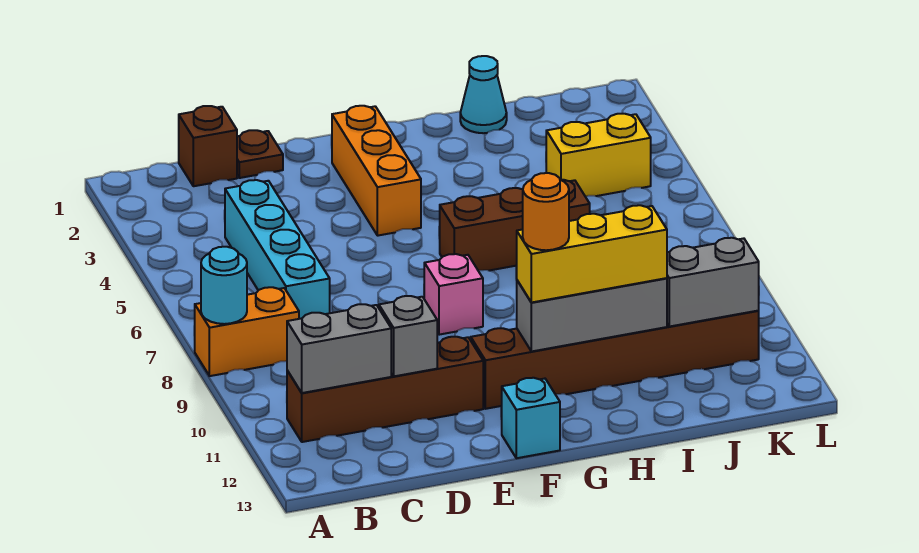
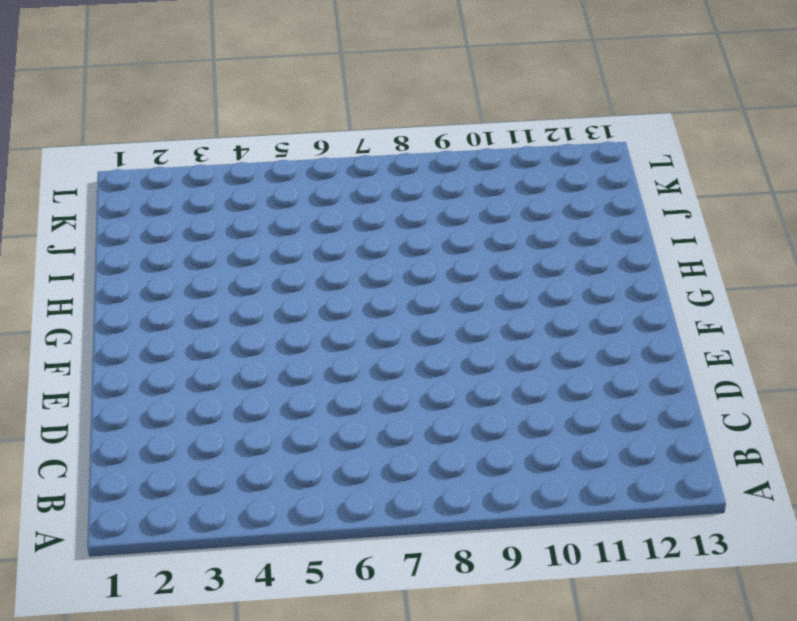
none -> orange 1x2 brick [194,287,299,376]
none -> brown 1x4 brick [287,337,483,442]
none -> brown 1x1 brick [179,106,237,186]

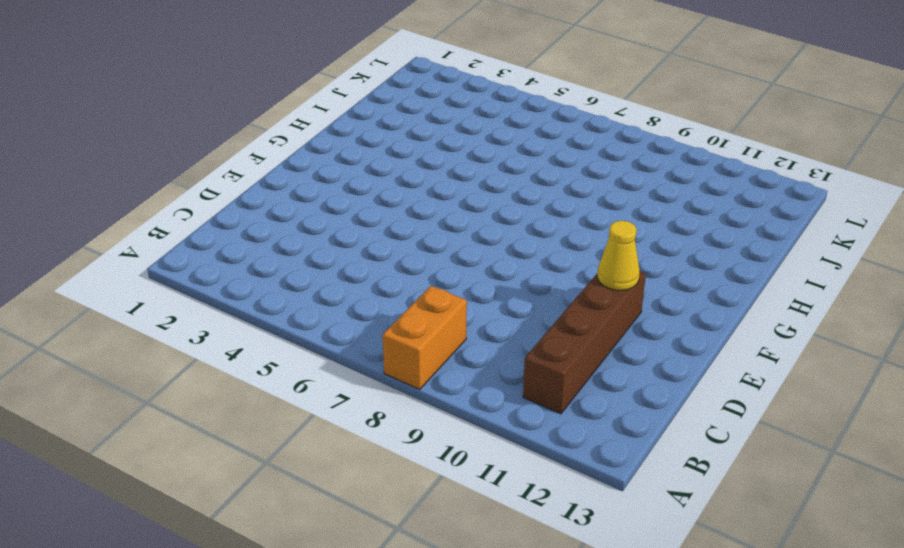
yellow 1x1 cone [598,221,640,290] -> none
none -> brown 1x1 brick [179,106,237,186]
none -> cyan 1x4 brick [225,180,330,319]
none -> brown 1x1 plate [237,130,283,178]

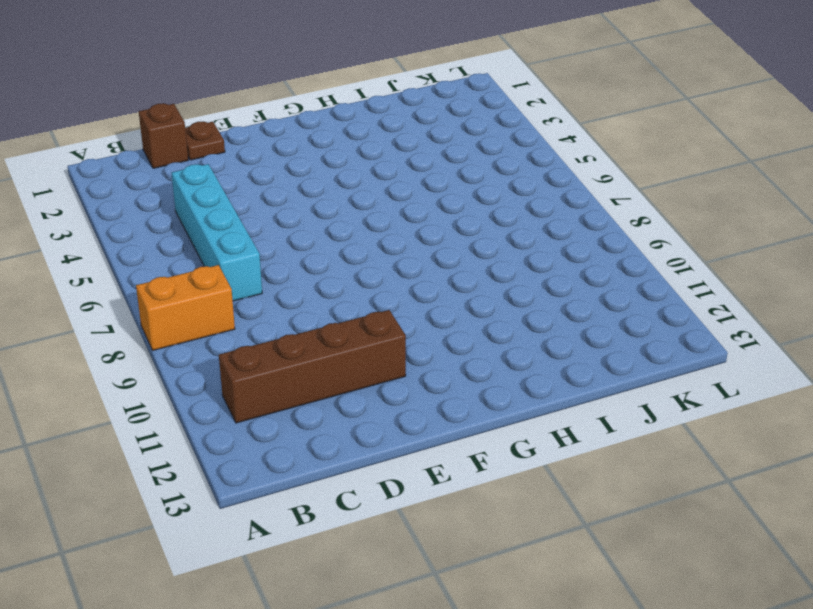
none -> orange 1x3 brick [332,106,421,236]
none -> pink 1x1 brick [424,254,483,335]
none -> brown 1x6 brick [471,310,759,409]

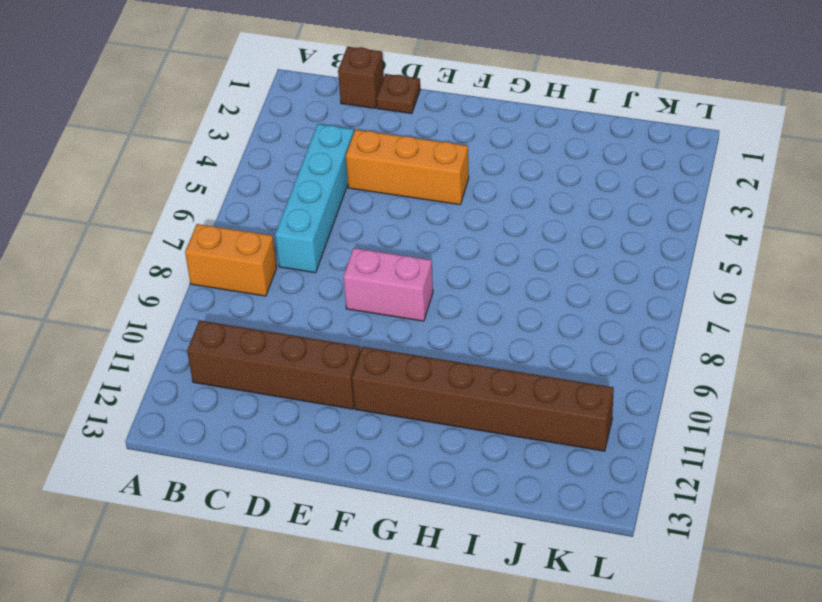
orange 1x3 brick [346,130,469,205] -> orange 1x3 brick turned to [332,106,421,236]
pink 1x2 brick [343,248,433,321] -> pink 1x1 brick [424,254,483,335]
none -> cyan 1x1 brick [502,378,560,458]
none -> brown 1x3 brick [440,180,590,271]
none -> cyan 1x1 cone [460,56,507,133]

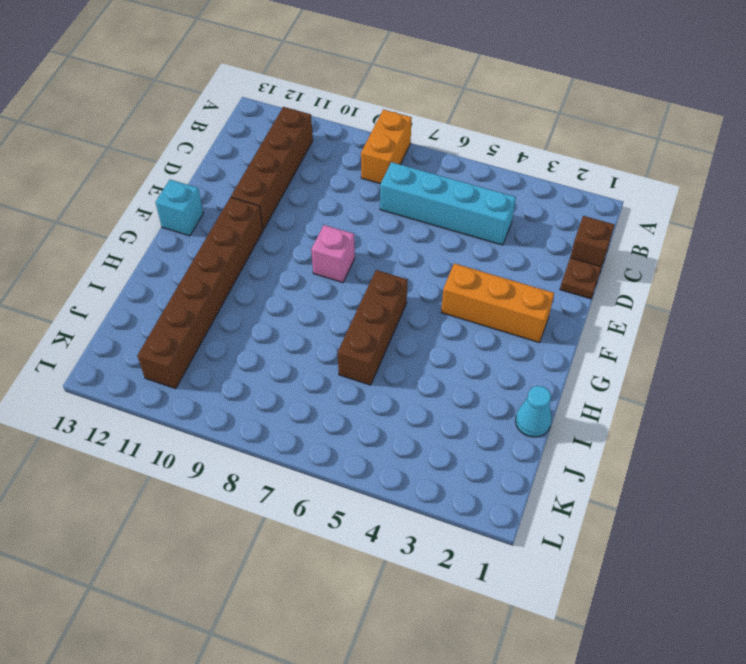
none -> yellow 1x2 brick [546,113,651,196]
none -> cyan 1x1 round brick [201,247,247,324]
none -> grey 1x2 brick [287,304,391,393]

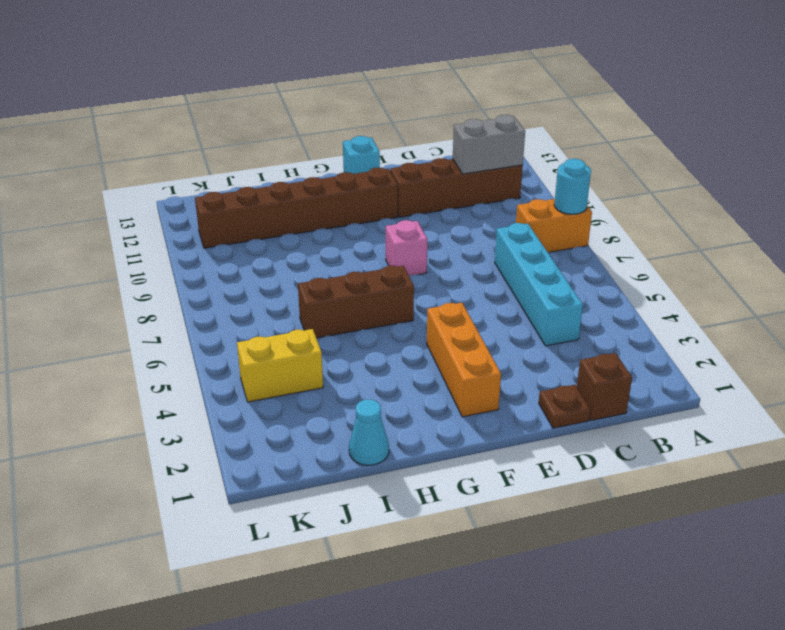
none -> grey 1x1 brick [379,296,437,376]
none -> grey 1x3 brick [517,278,667,351]
none -> grey 1x2 brick [667,238,759,327]

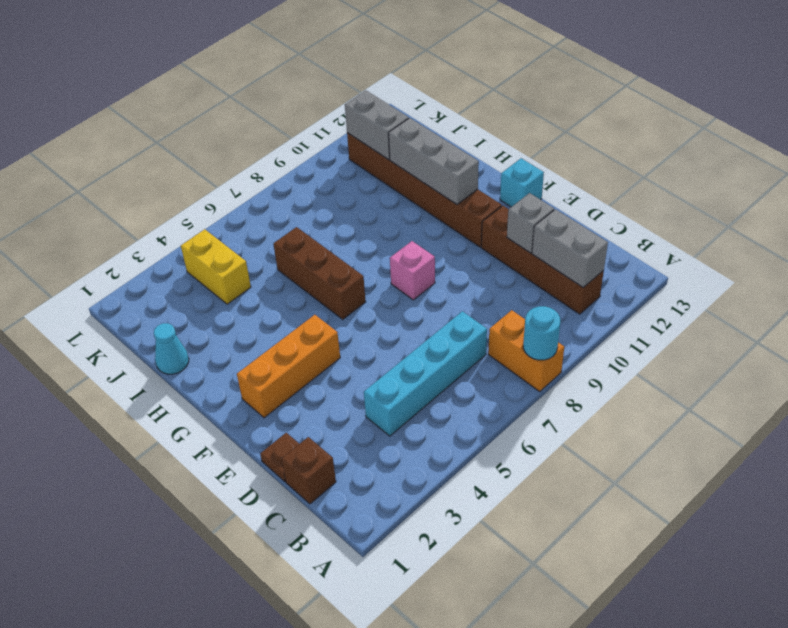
none -> yellow 1x3 brick [517,205,667,303]
none -> orange 1x1 round brick [523,173,569,250]

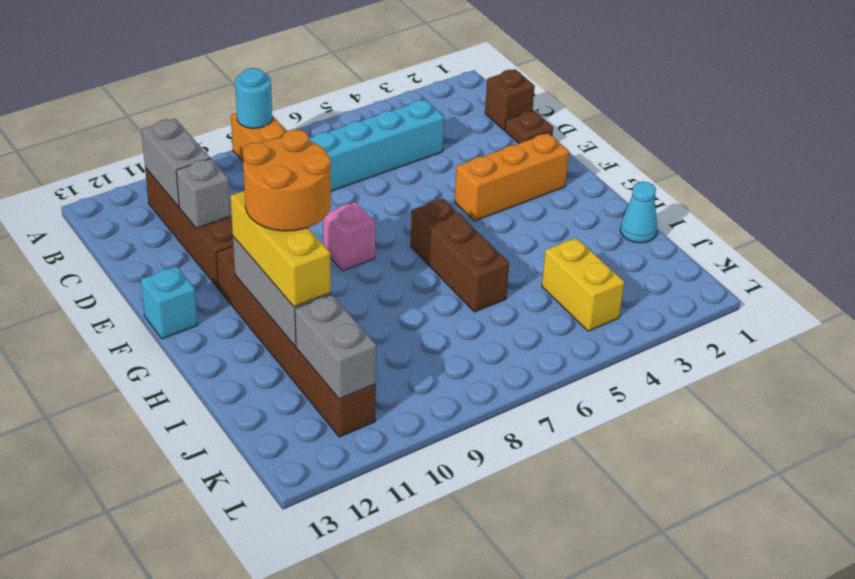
orange 2x2 round brick [243,129,331,231] -> orange 1x1 round brick [523,173,569,250]

